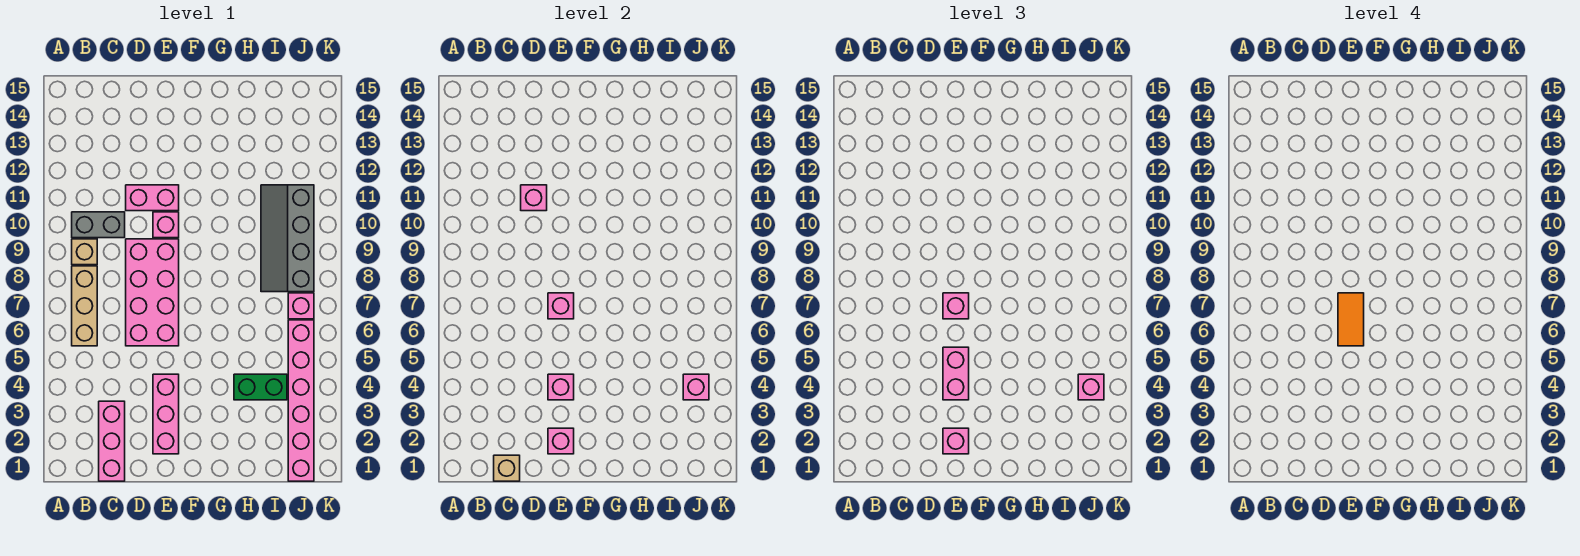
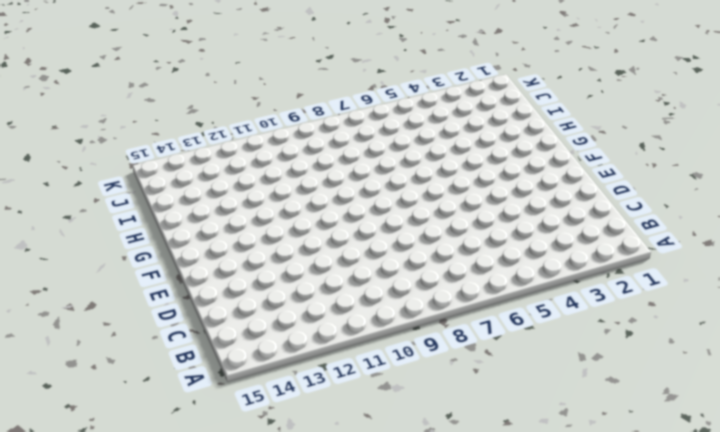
none -> tan 1x3 brick [72,266,97,346]
none -> tan 1x1 brick [72,239,97,265]
none -> grey 1x2 brick [72,212,125,238]

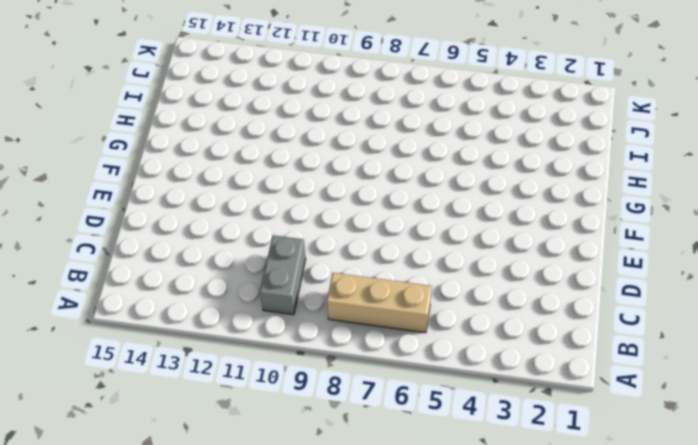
none -> tan 1x1 brick [72,239,97,265]
none -> pink 1x3 brick [99,401,125,481]
none -> pink 2x4 brick [126,239,179,346]

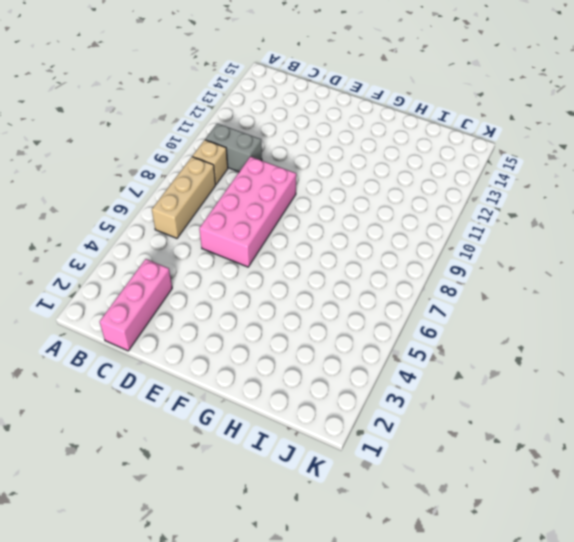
none -> pink 1x2 brick [126,185,179,211]
none -> pink 1x3 brick [153,374,179,454]
none -> pink 1x1 brick [153,212,179,238]

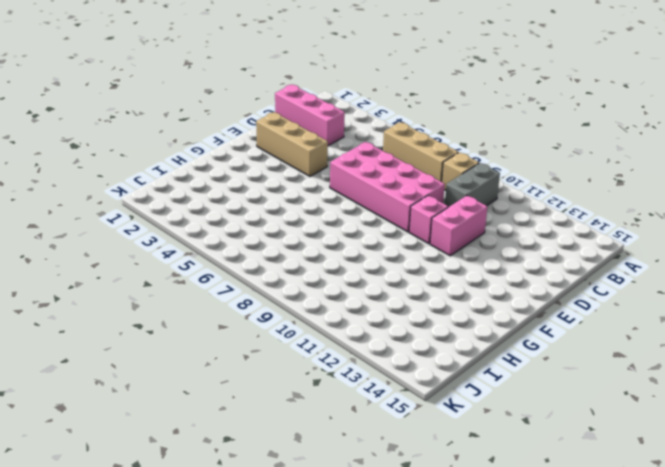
tan 1x3 brick [256,112,328,176] -> pink 1x3 brick [153,374,179,454]
none -> green 1x2 brick [234,374,287,400]
none -> grey 2x4 slope [261,185,314,292]
none -> pink 1x6 brick [288,320,314,481]

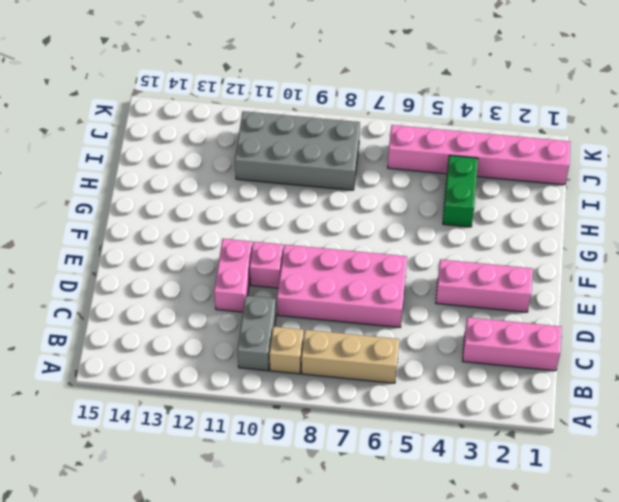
grey 2x4 brick [235,111,360,190] -> grey 2x4 slope [261,185,314,292]
none -> pink 1x1 brick [288,293,314,319]
none -> tan 1x1 brick [494,455,520,481]
none -> pink 1x1 brick [521,185,547,211]

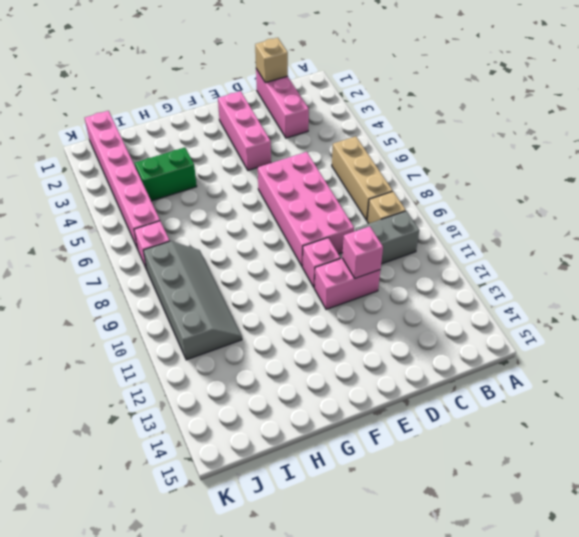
none -> pink 1x1 brick [548,428,574,454]
none -> pink 1x1 brick [548,374,574,400]
none -> pink 1x1 brick [548,293,574,319]

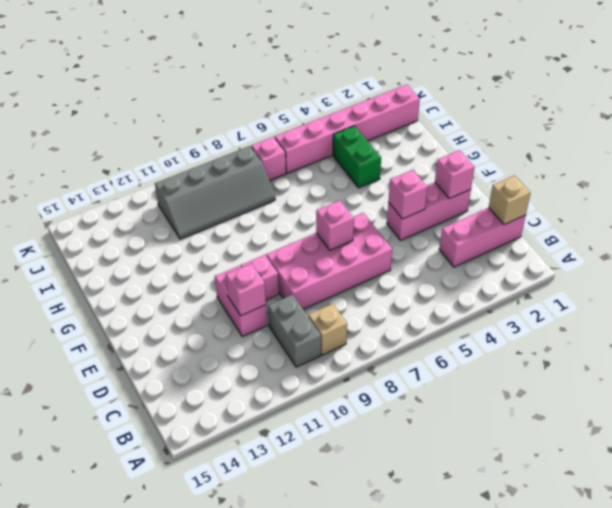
none -> tan 1x3 brick [72,266,97,346]
none -> pink 1x1 brick [683,374,709,400]
none -> pink 1x1 brick [943,428,969,454]

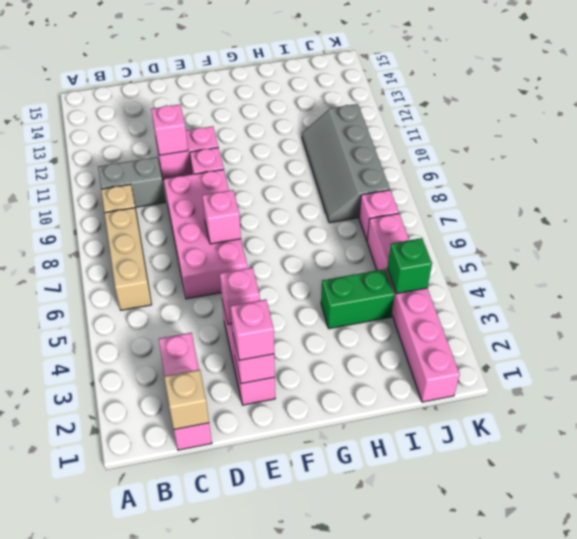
green 1x1 brick [387,238,432,294] -> pink 1x1 brick [683,374,709,400]
none -> pink 1x2 brick [943,347,969,400]
none -> pink 1x1 brick [943,293,969,319]
none -> pink 1x1 brick [1078,374,1104,400]

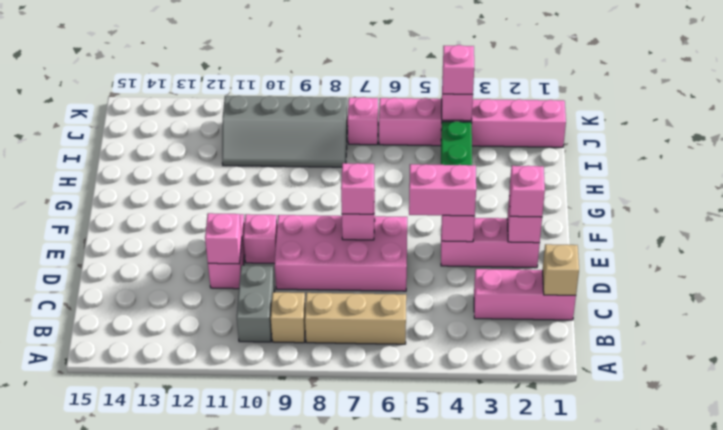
none -> orange 1x2 tile [1338,293,1364,346]

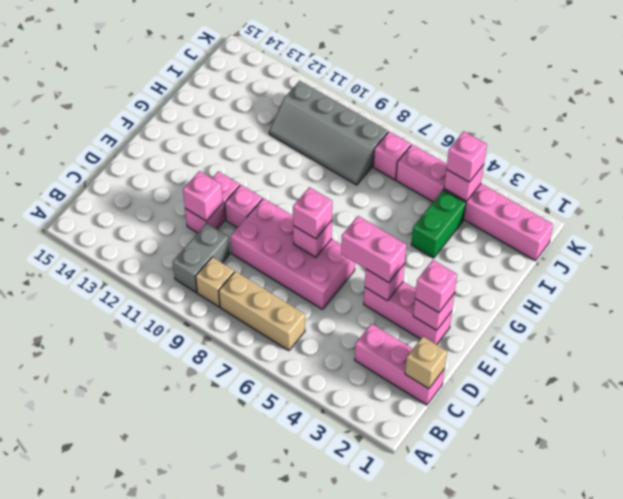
none -> orange 1x2 tile [1338,293,1364,346]

